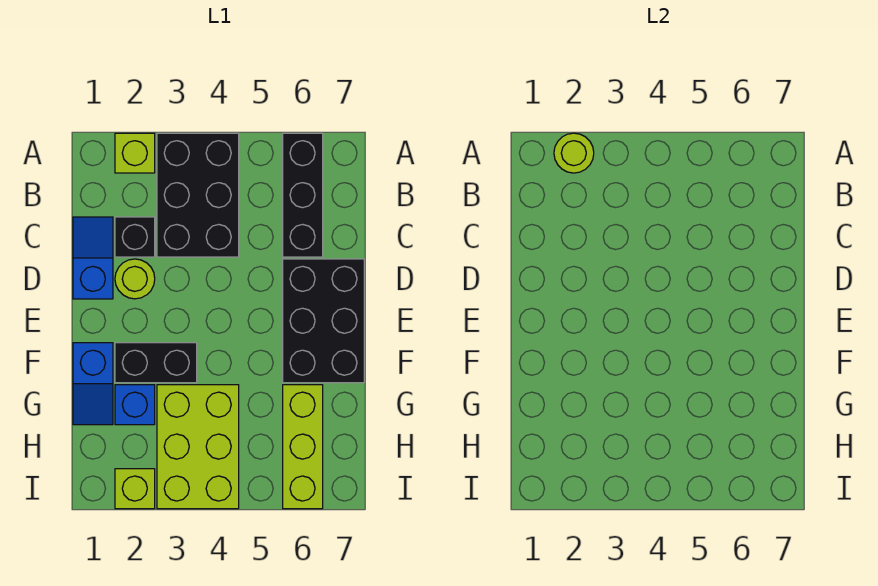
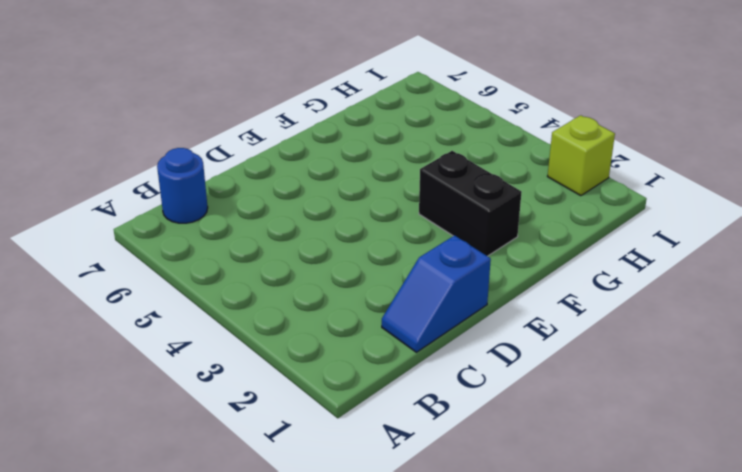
blue 1x1 round brick [157,148,208,223] -> none
none -> lime 1x1 brick [115,133,155,173]
none -> black 2x3 brick [157,133,239,257]
none -> black 1x3 brick [283,133,323,257]

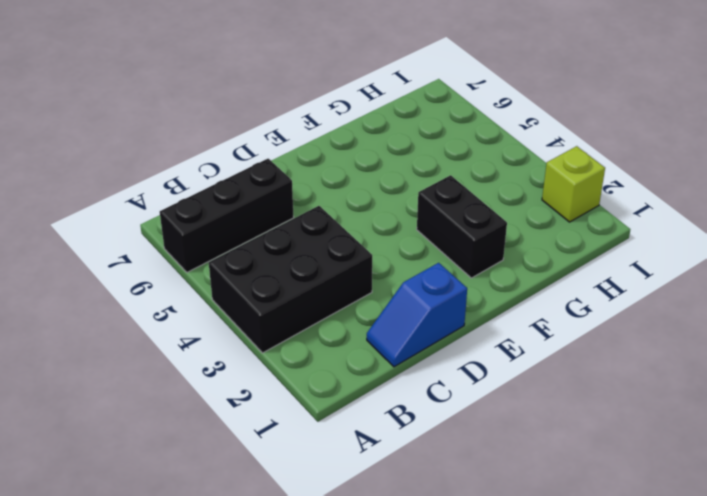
none -> lime 1x1 brick [115,133,155,173]
none -> black 1x1 brick [115,217,155,257]
none -> lime 1x1 round brick [115,259,155,299]

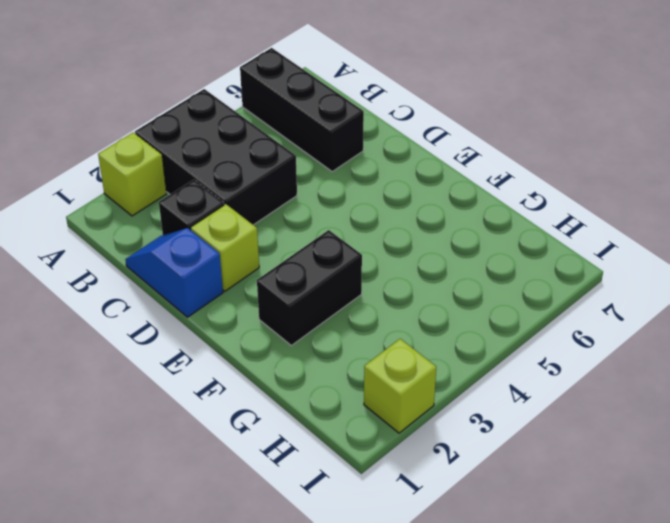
lime 1x1 brick [191,204,259,291] -> lime 1x1 round brick [115,259,155,299]
none -> black 2x3 brick [283,259,364,383]
none -> blue 1x2 slope [73,343,113,425]
none -> blue 1x1 brick [115,385,155,425]

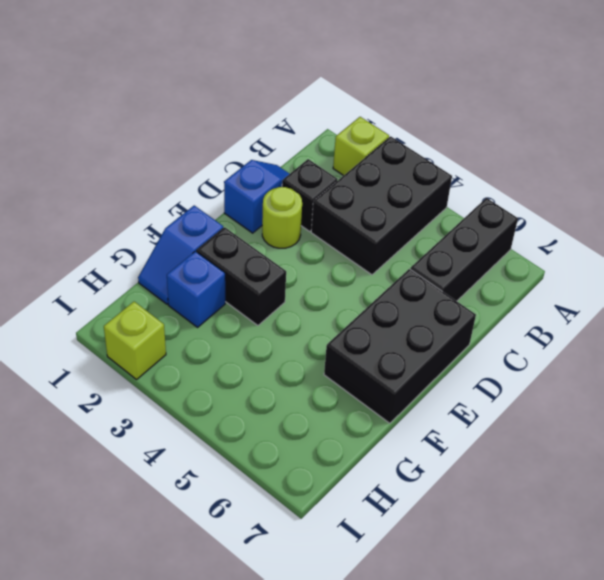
none -> lime 2x3 brick [157,385,239,509]
none -> lime 1x3 brick [283,385,323,509]
none -> lime 1x1 round brick [554,133,594,173]

